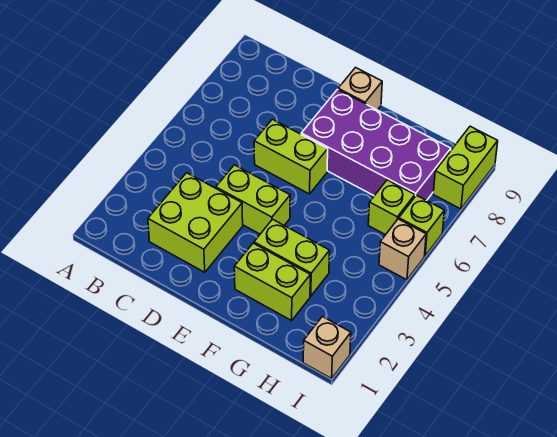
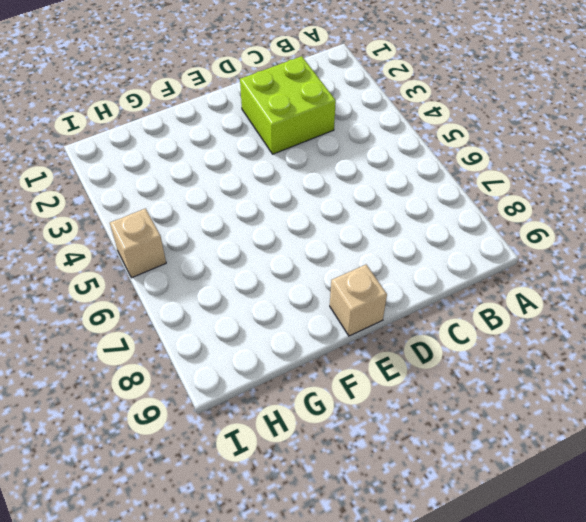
none -> lime 1x2 brick [216,165,290,234]
none -> lime 1x2 brick [254,119,328,194]
none -> purple 2x4 brick [301,90,451,201]

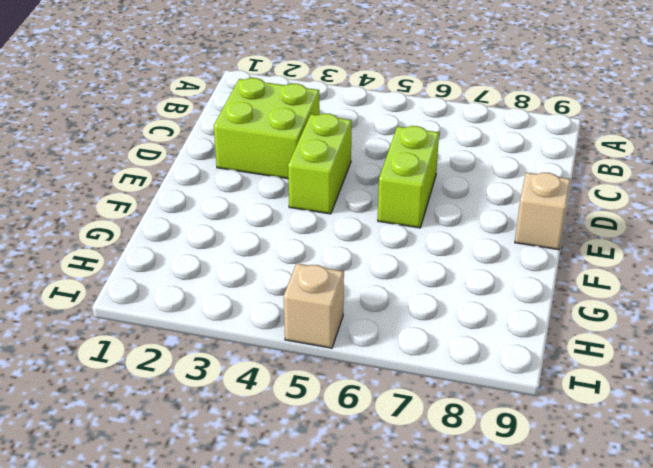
none -> purple 2x4 brick [301,90,451,201]
none -> lime 1x2 brick [234,243,310,321]
none -> lime 1x2 brick [254,219,330,296]

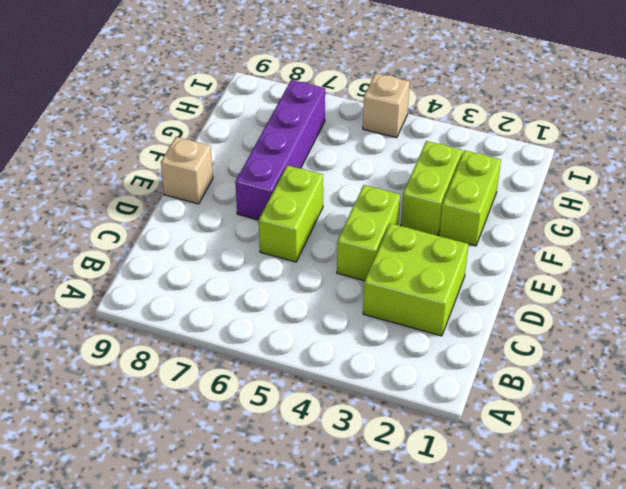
purple 1x4 brick [235,80,325,220] -> purple 2x4 brick [301,90,451,201]
none -> lime 1x1 brick [368,180,415,235]
none -> tan 1x1 brick [303,316,351,379]
none -> lime 1x1 brick [399,195,444,256]

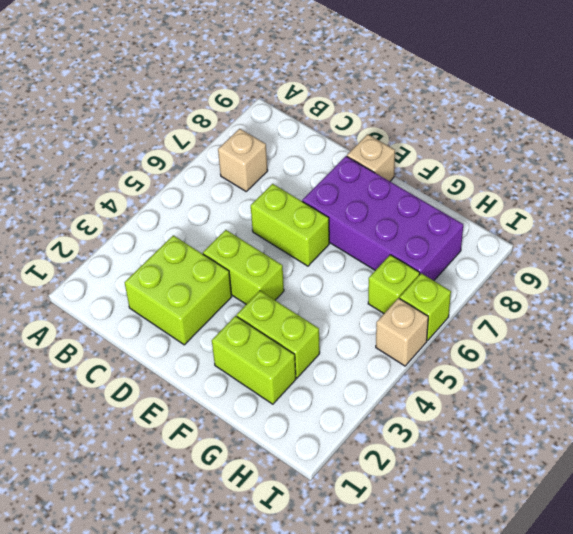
tan 1x1 brick [218,129,268,191] -> tan 1x1 brick moved to [303,316,351,379]
none -> lime 1x2 brick [433,126,498,209]

